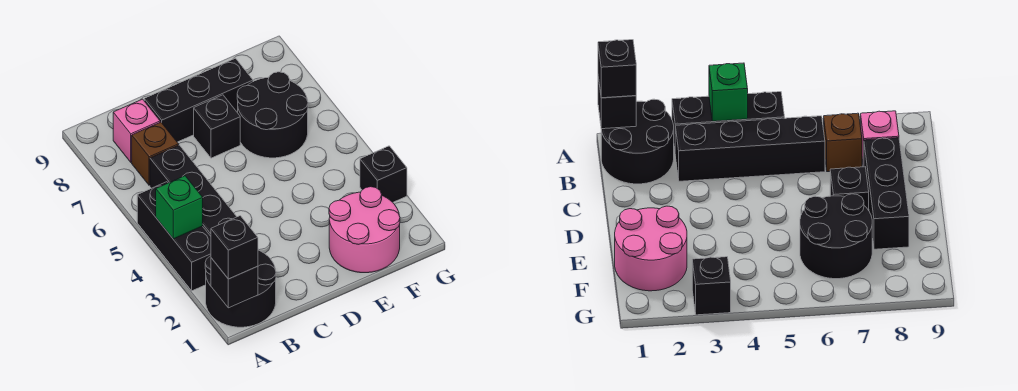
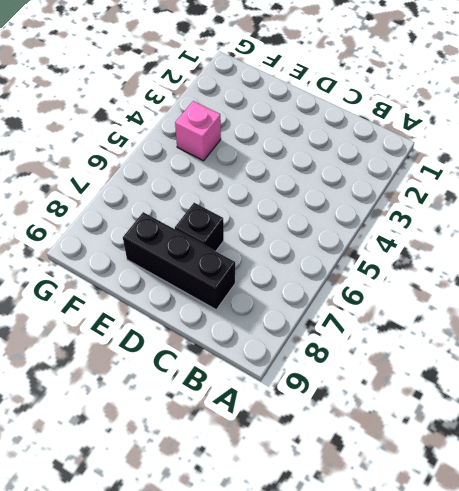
pink 1x1 brick [175,101,221,161] -> pink 1x1 brick moved to [113,99,160,162]
none -> black 2x2 round brick [205,250,276,327]
none -> black 1x3 brick [137,182,211,291]
none -> black 1x4 brick [150,145,237,236]

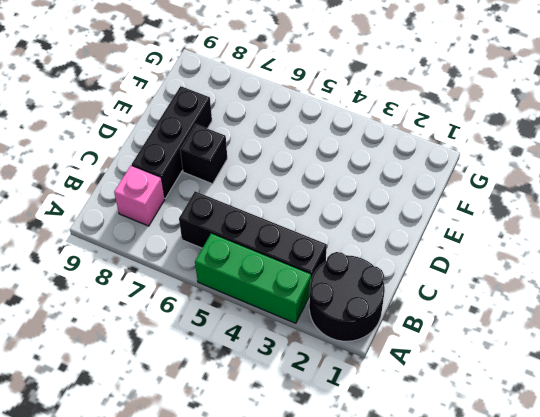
green 1x3 brick [195,233,311,323] -> black 1x3 brick [137,182,211,291]
none -> brown 1x1 brick [132,122,179,185]
none -> pink 2x2 round brick [329,187,400,273]
none -> black 2x2 round brick [237,72,308,158]

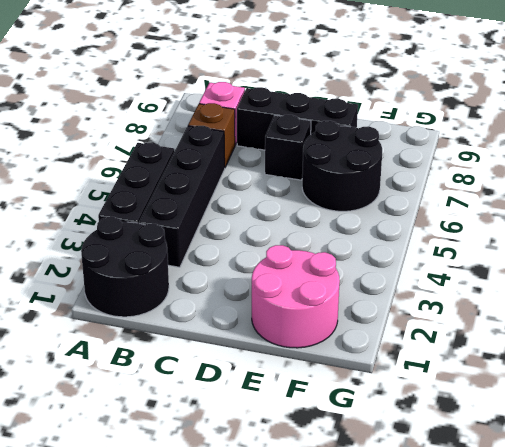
none -> black 1x1 brick [360,146,407,202]
none -> black 1x1 brick [211,258,258,308]
none -> green 1x1 brick [156,176,203,239]

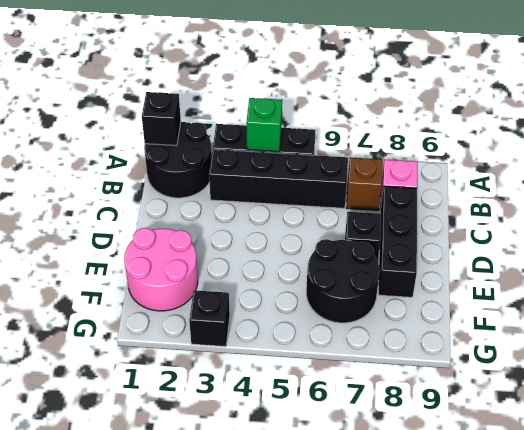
none -> black 1x1 brick [211,216,258,279]

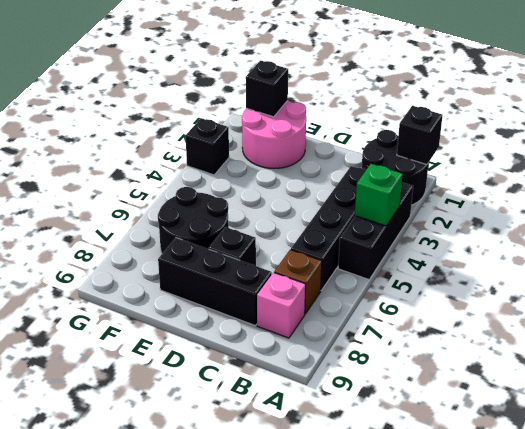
black 1x1 brick [246,61,288,117] -> black 1x1 brick moved to [211,216,258,279]

